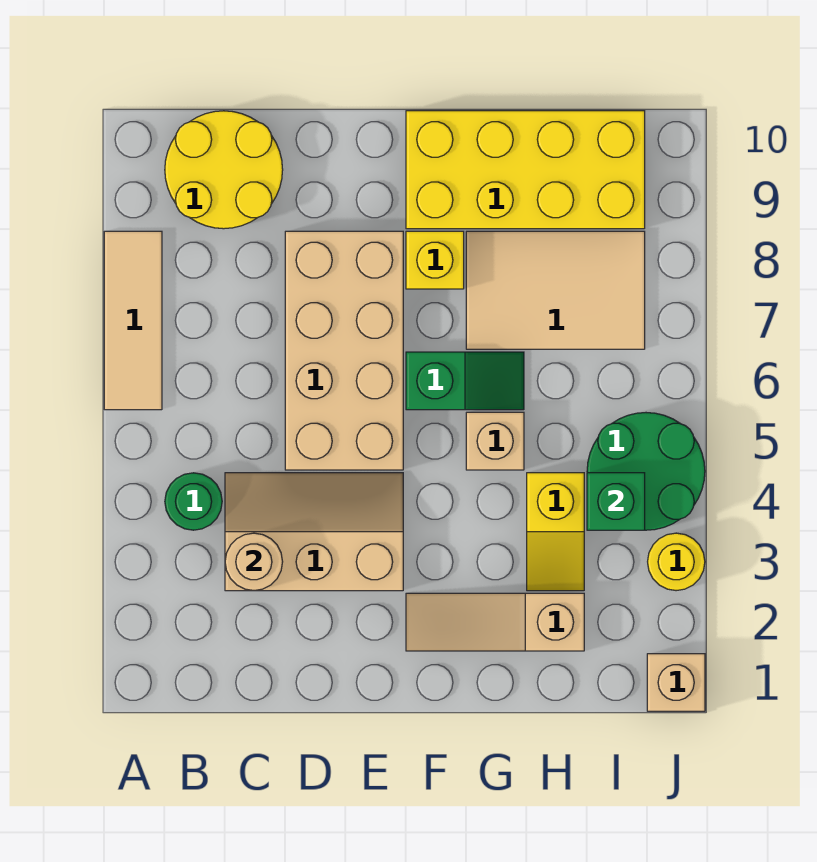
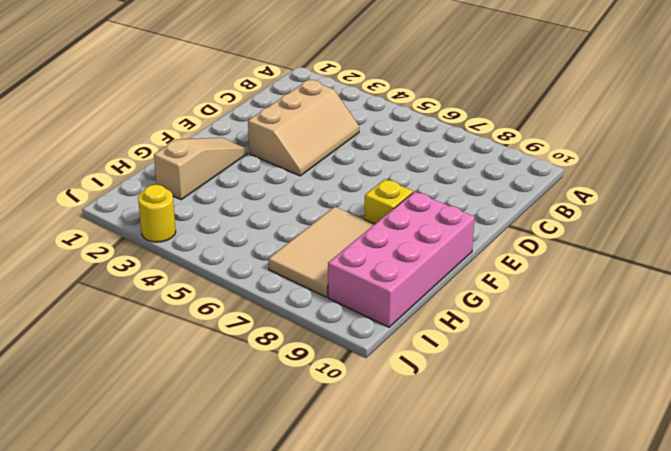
pink 2x4 brick [328,192,475,327] -> yellow 2x4 brick [406,111,645,229]
none -> tan 1x3 tile [104,231,162,410]
none -> green 1x1 round brick [165,473,222,530]
none -> yellow 2x2 round brick [165,111,283,229]

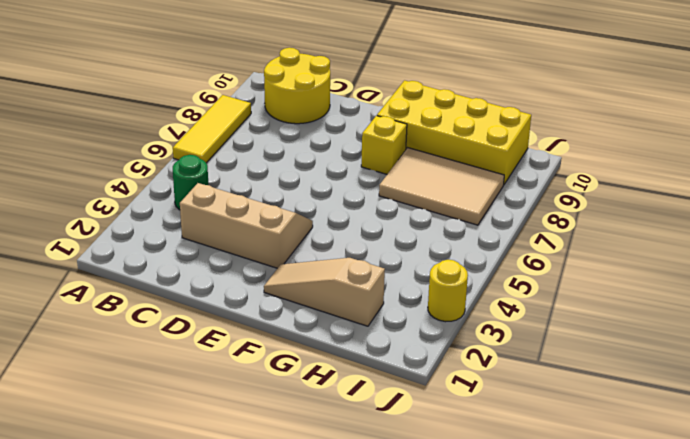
yellow 1x3 tile [173,95,251,163] -> tan 1x3 tile [104,231,162,410]
none -> tan 2x4 brick [285,231,403,470]
none -> green 1x2 slope [406,352,524,410]
none -> tan 1x1 brick [466,412,524,470]

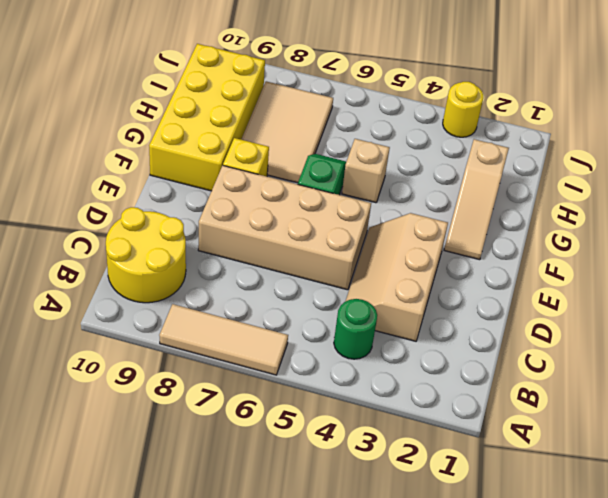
none -> yellow 1x2 slope [527,473,584,591]
none -> green 2x2 round brick [587,413,705,530]
none -> tan 1x1 brick [647,654,705,711]

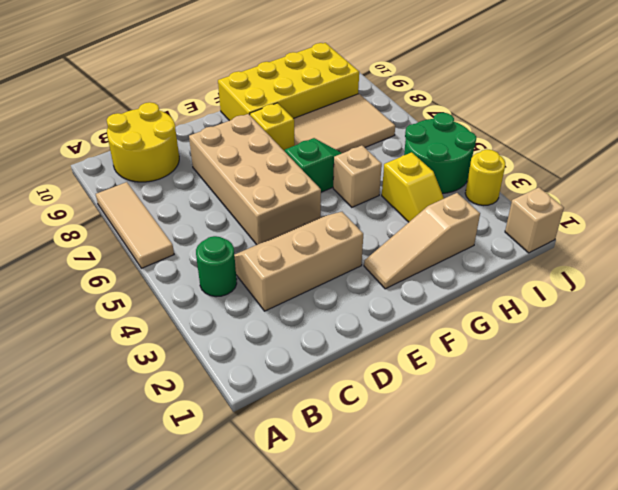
none -> tan 1x1 round brick [225,533,283,591]
none -> green 1x1 brick [587,473,645,530]

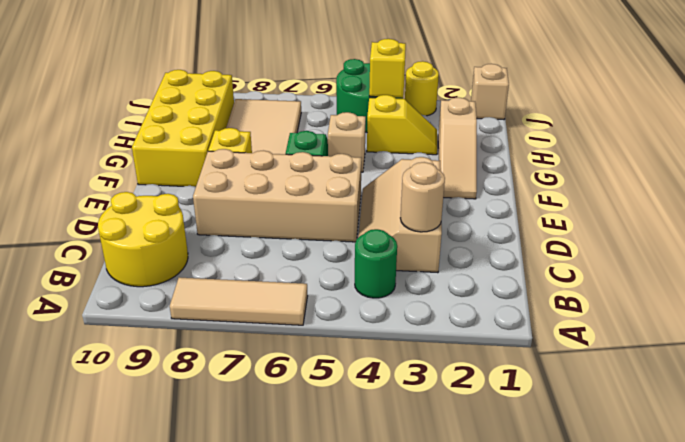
yellow 1x1 brick [369,39,406,98] -> green 1x1 brick [587,473,645,530]

